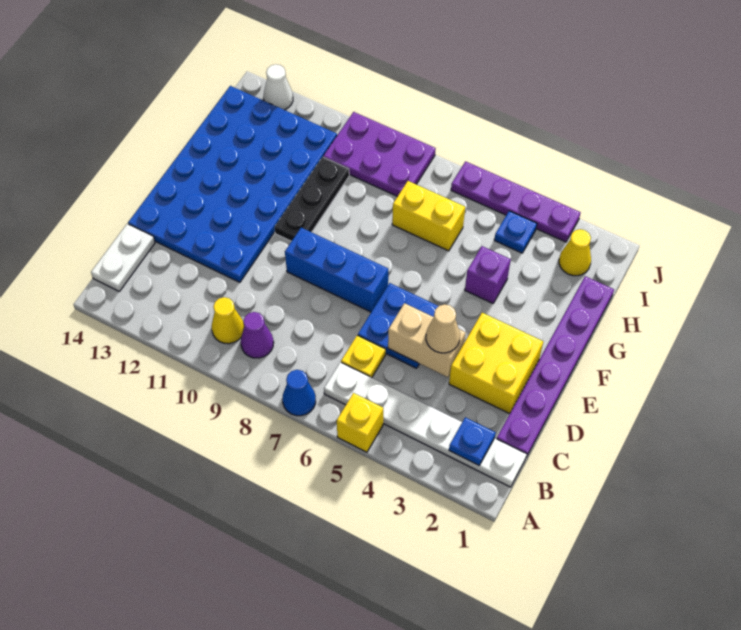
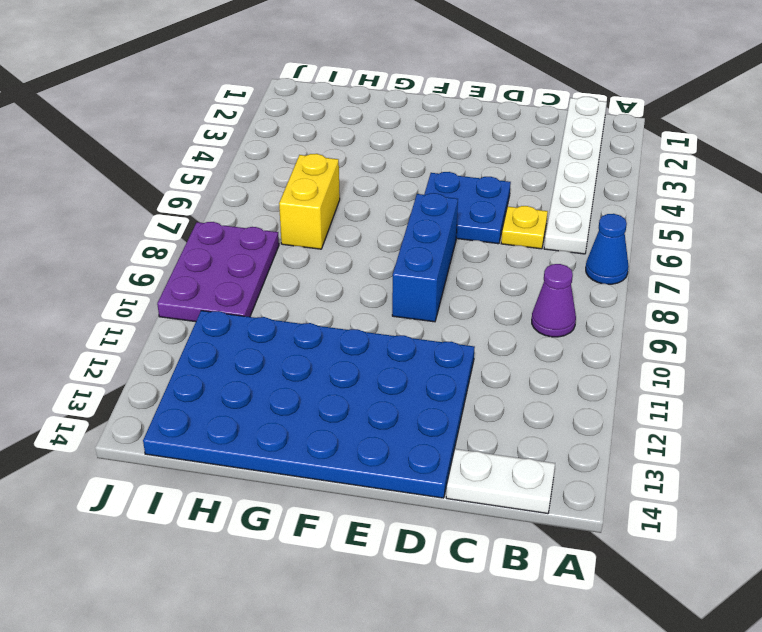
none -> yellow 1x1 brick [337,393,383,452]
none -> yellow 1x1 cone [212,297,244,344]
none -> purple 1x6 plate [497,276,614,457]

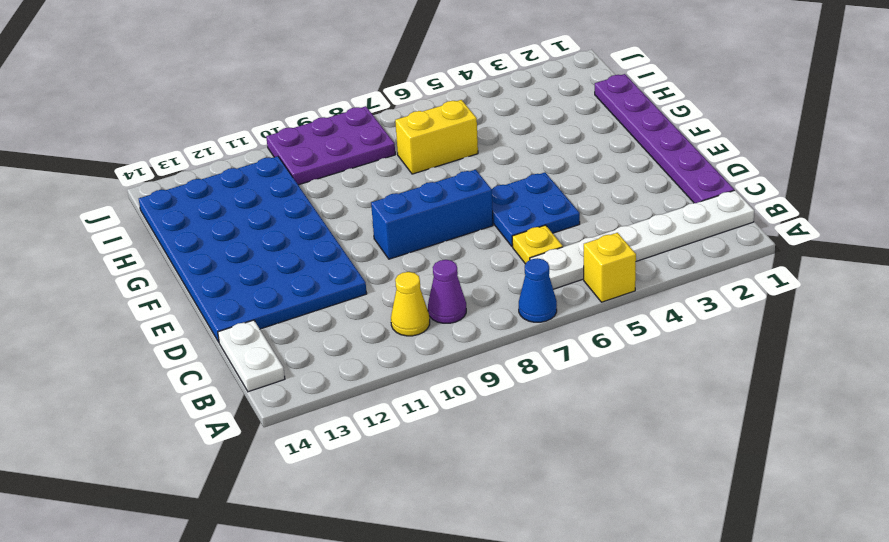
none -> yellow 2x2 brick [449,313,543,414]
none -> black 1x3 plate [275,157,349,241]
none -> purple 1x1 brick [465,246,511,303]

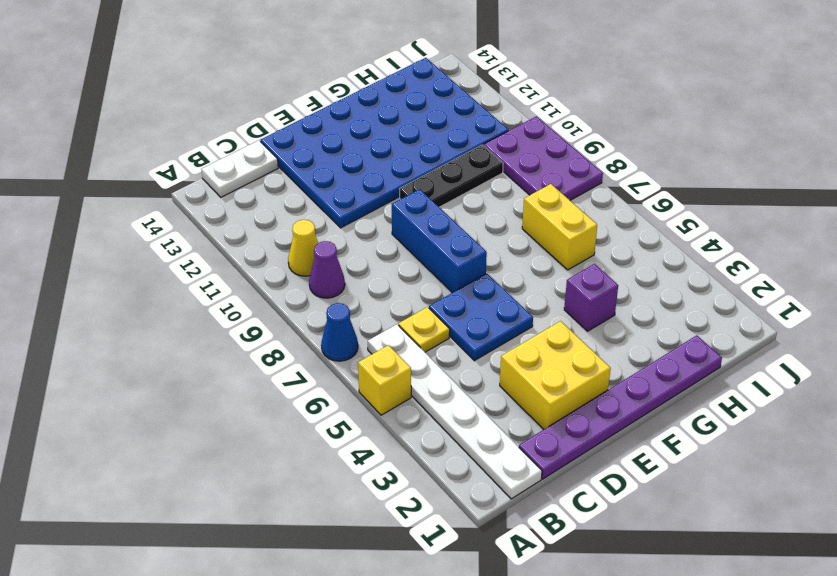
none -> yellow 1x1 cone [559,229,591,276]
none -> blue 1x1 plate [494,211,537,253]
none -> purple 1x4 plate [451,161,581,242]

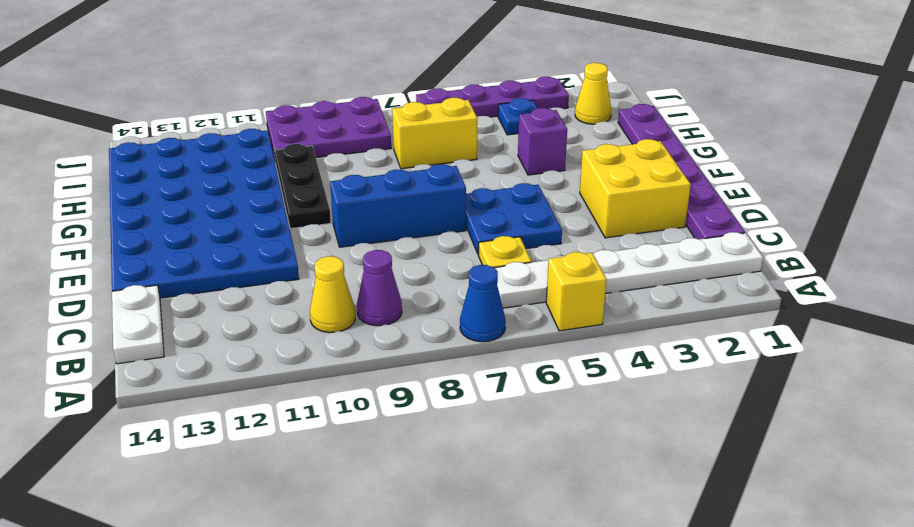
none -> white 1x1 cone [263,64,293,110]
none -> blue 1x1 plate [449,417,496,465]
none -> tan 1x2 brick [388,303,465,377]

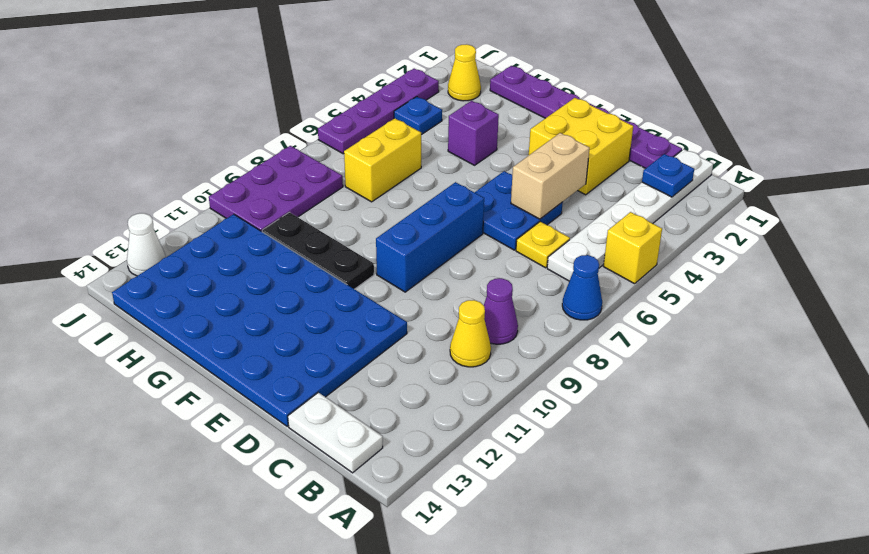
none -> tan 1x1 cone [426,304,460,353]

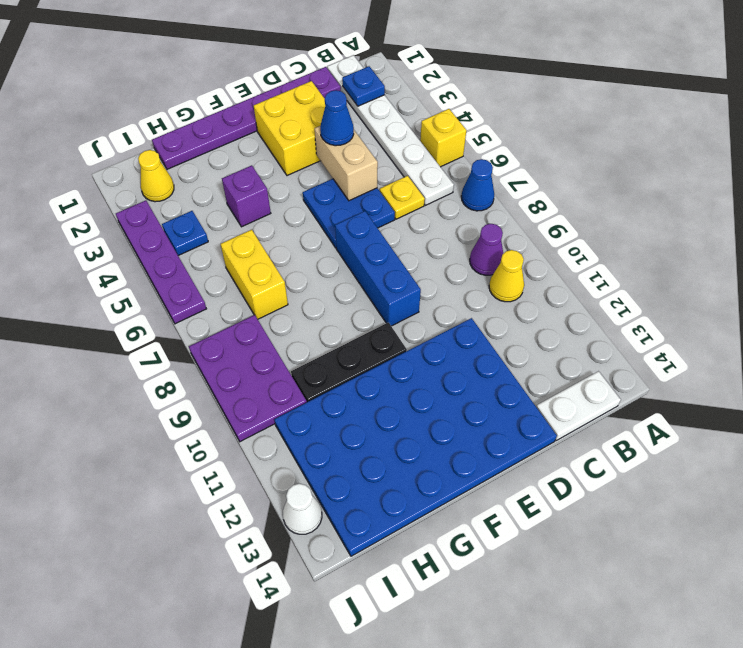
blue 1x1 cone [320,90,354,146] -> tan 1x1 cone [426,304,460,353]

